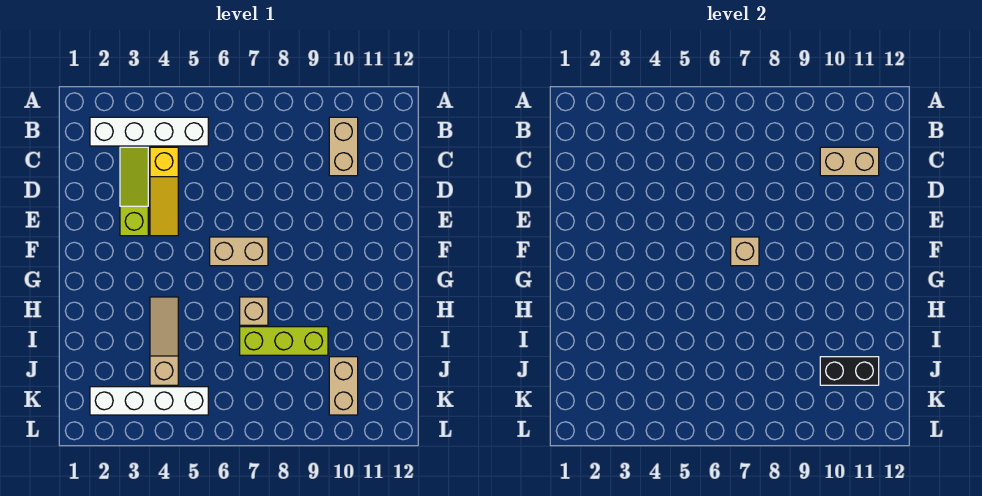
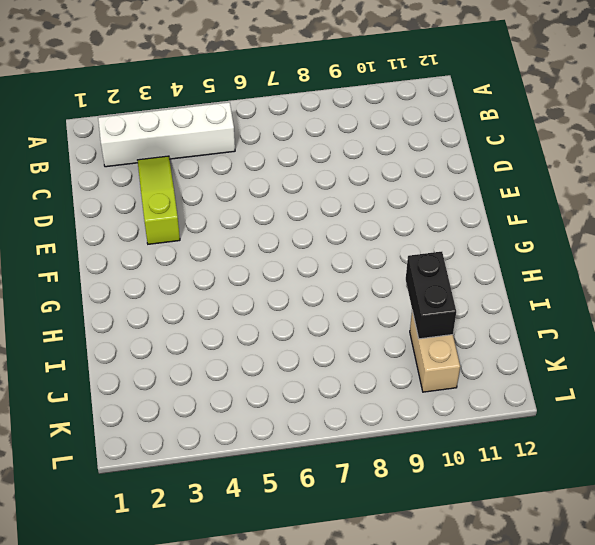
black 1x2 brick [406,252,456,339] -> black 1x2 brick turned to [820,357,879,385]
none -> tan 1x2 brick [329,117,358,176]
none -> yellow 1x3 slope [150,147,178,236]
none -> tan 1x2 brick [210,237,268,266]

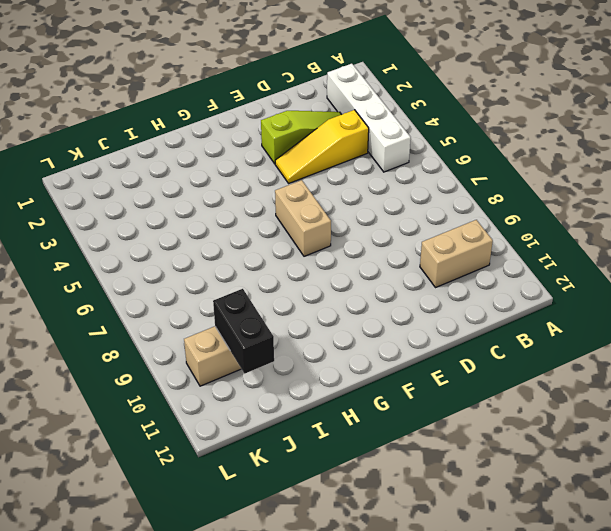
none -> tan 1x3 slope [150,297,178,385]
none -> tan 1x1 brick [240,297,268,325]
none -> lime 1x3 brick [240,327,328,355]

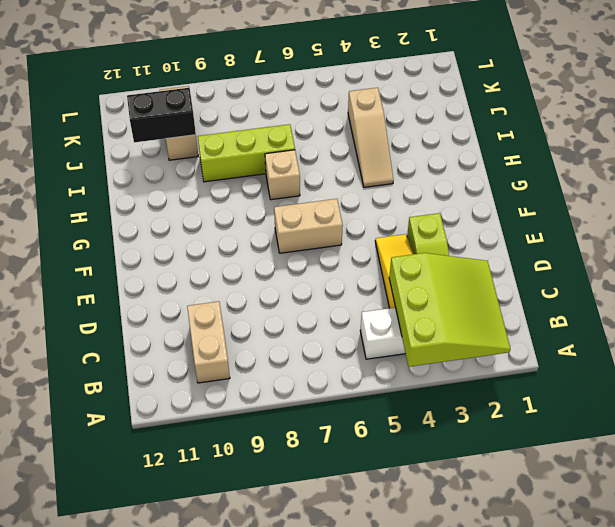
lime 3x3 slope [389,253,511,367] -> none
none -> white 1x4 brick [90,387,208,415]
none -> tan 1x2 brick [820,147,879,176]
none -> tan 1x1 brick [731,237,759,266]

